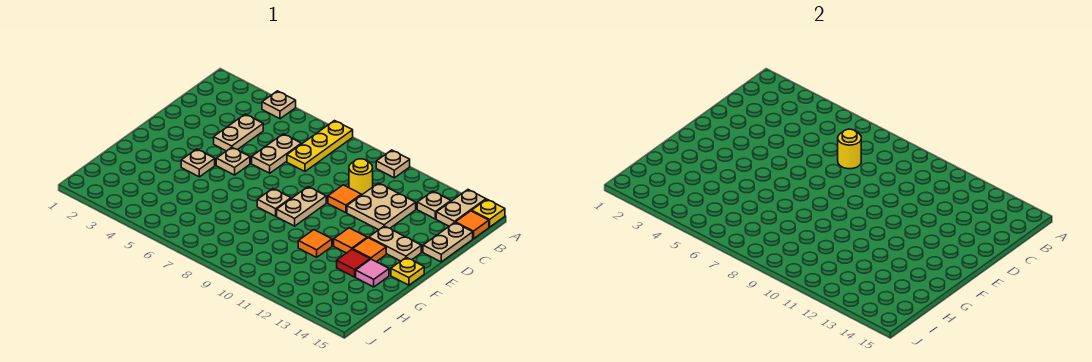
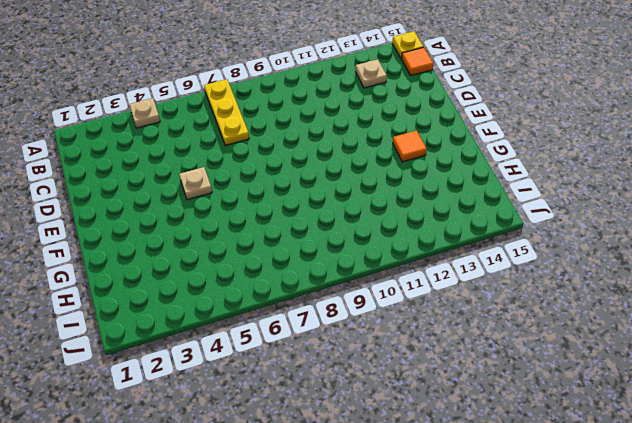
none -> tan 1x1 plate [376,150,410,178]
none -> tan 1x2 plate [436,190,486,226]
none -> tan 1x2 plate [214,114,263,151]

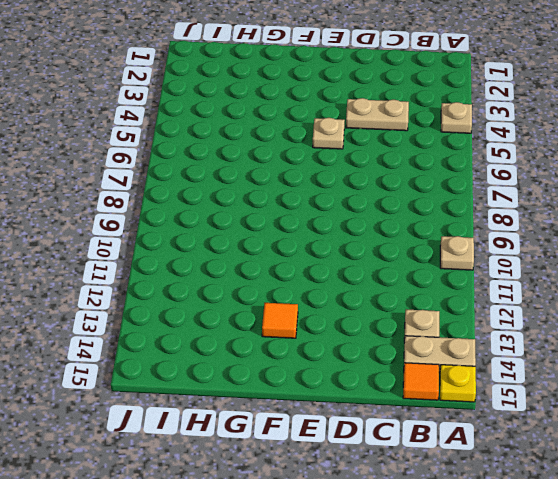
none -> yellow 1x3 plate [287,121,353,171]
none -> tan 1x2 plate [252,134,301,173]
none -> yellow 1x1 round brick [349,159,373,195]

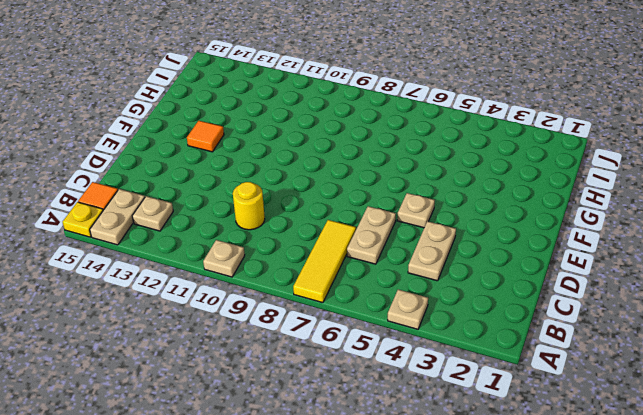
yellow 1x3 tile [293,220,356,303] -> yellow 1x3 plate [287,121,353,171]
none -> tan 2x2 plate [347,183,416,230]
none -> tan 1x2 plate [423,223,473,262]
none -> orange 1x1 tile [328,185,361,213]

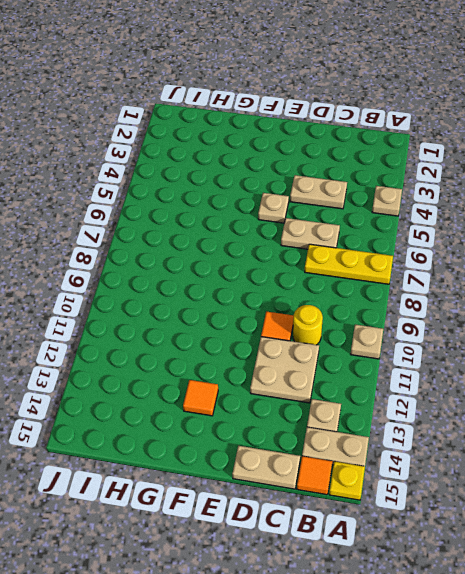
none -> tan 1x2 plate [277,187,326,226]
none -> tan 1x2 plate [369,226,421,261]
none -> tan 1x1 plate [181,149,215,177]

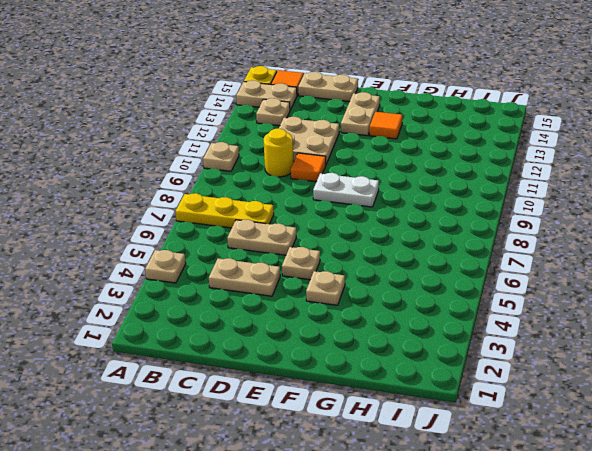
white 1x2 plate [313,173,379,207] -> tan 1x2 plate [277,187,326,226]
none -> tan 1x1 plate [257,189,291,216]
none -> orange 1x1 tile [334,228,367,253]
none -> yellow 1x1 plate [391,257,424,285]

